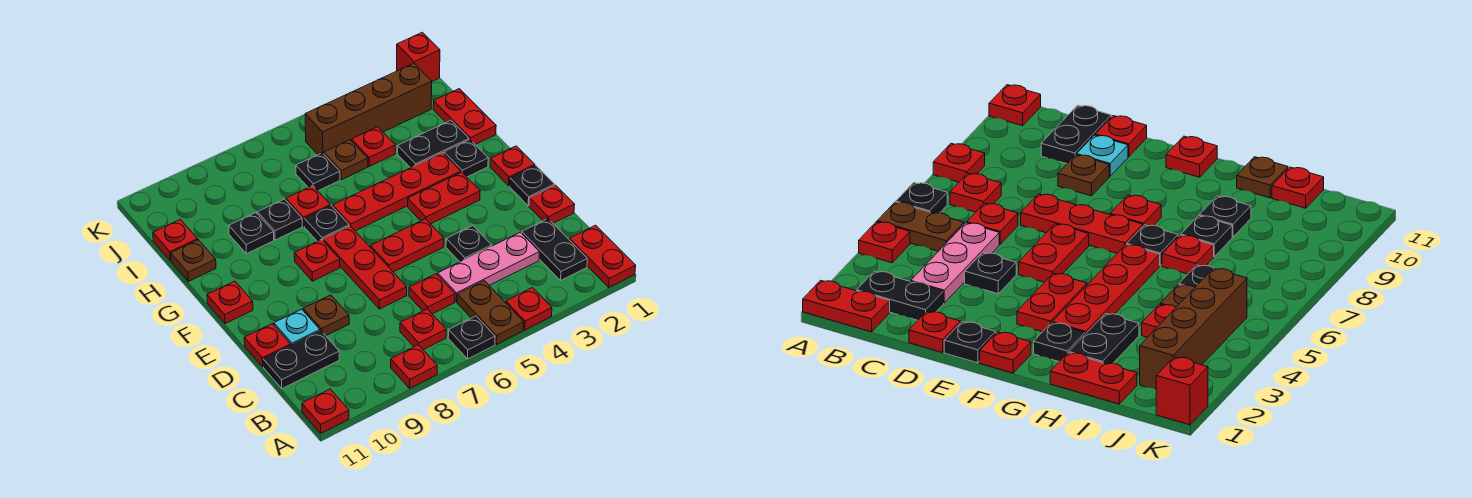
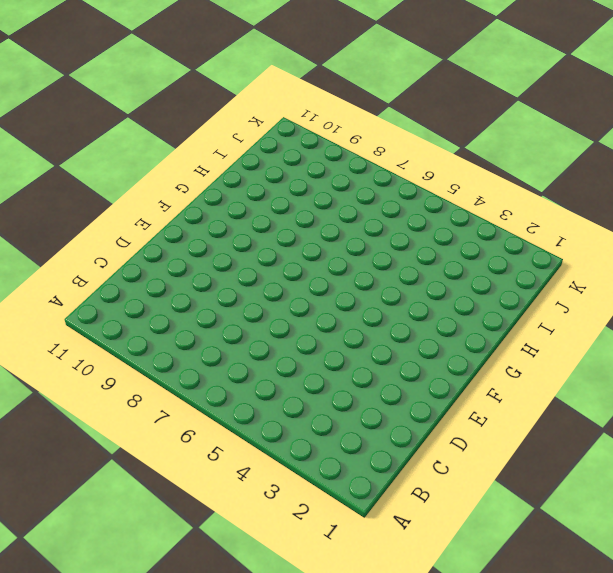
none -> red 1x2 plate [569,225,636,287]
none -> red 1x1 plate [506,288,552,330]
none -> brown 1x2 plate [457,281,524,344]
none -> black 1x1 plate [448,316,495,359]

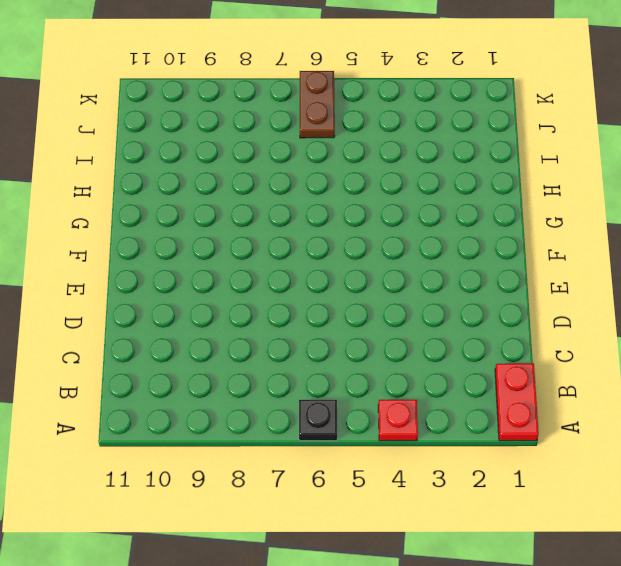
brown 1x2 plate [300,71,335,138] -> brown 1x2 plate moved to [457,281,524,344]
none -> red 1x1 plate [391,345,437,388]
none -> red 1x1 plate [302,389,349,433]
none -> black 1x2 plate [522,219,587,280]
none -> red 1x1 plate [400,309,446,350]

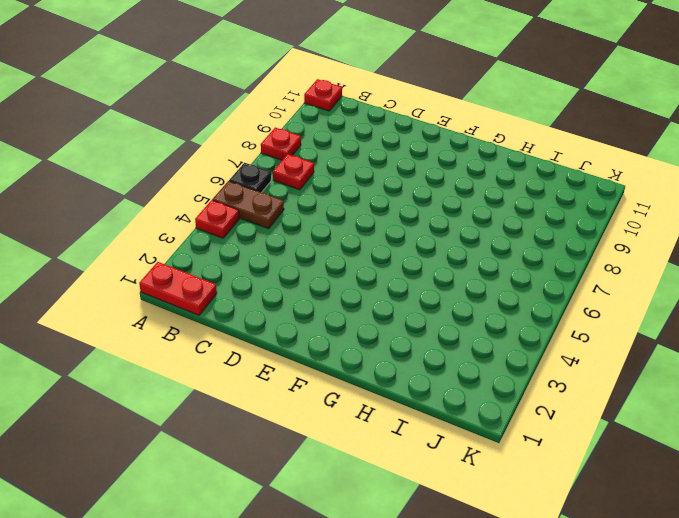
none -> black 1x2 plate [522,219,587,280]
none -> pink 1x3 plate [438,232,539,302]
none -> red 1x1 plate [409,274,455,314]
none -> black 1x2 plate [263,331,339,389]

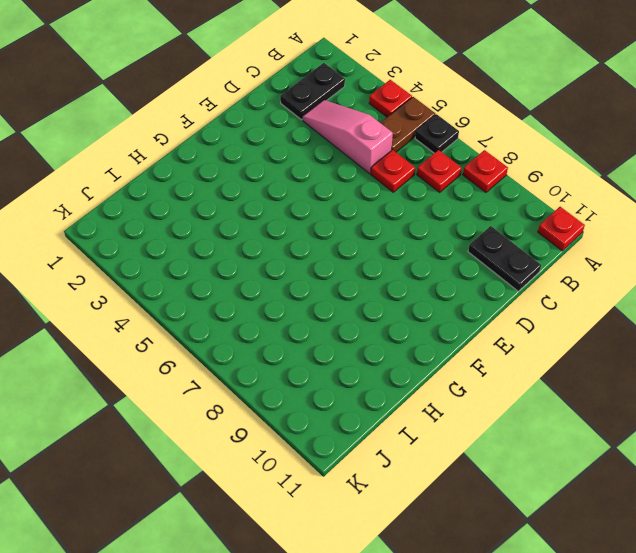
pink 1x3 slope [302,100,393,174] -> pink 1x3 plate [438,232,539,302]
none -> red 1x2 plate [569,225,636,287]
none -> red 1x1 plate [529,185,575,223]
none -> black 1x1 plate [446,226,492,262]
none -> red 1x3 plate [323,226,407,309]

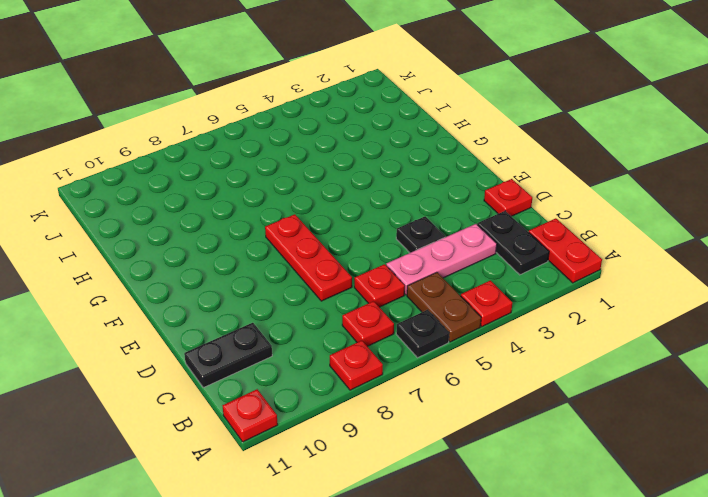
none -> brown 1x1 plate [303,295,349,336]
none -> cyan 1x1 plate [274,309,320,345]
none -> red 1x1 plate [244,324,291,367]
none -> black 1x1 plate [510,165,555,206]

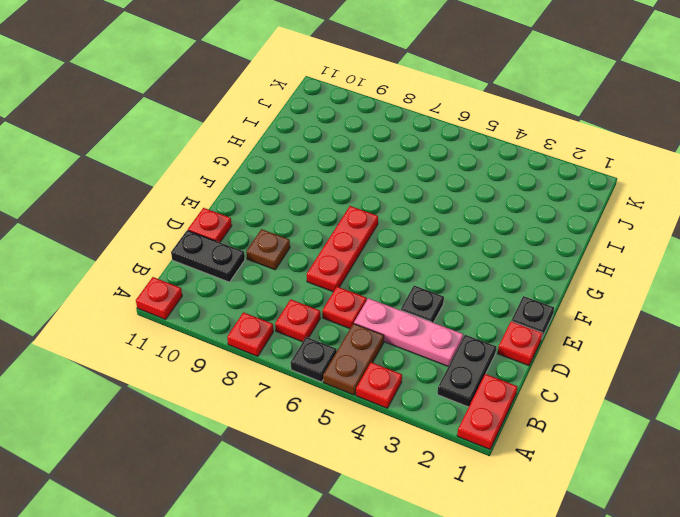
none -> cyan 1x1 plate [274,309,320,345]
none -> red 1x2 plate [370,219,444,272]
none -> red 1x1 plate [490,146,535,186]
none -> red 1x2 plate [408,172,480,224]

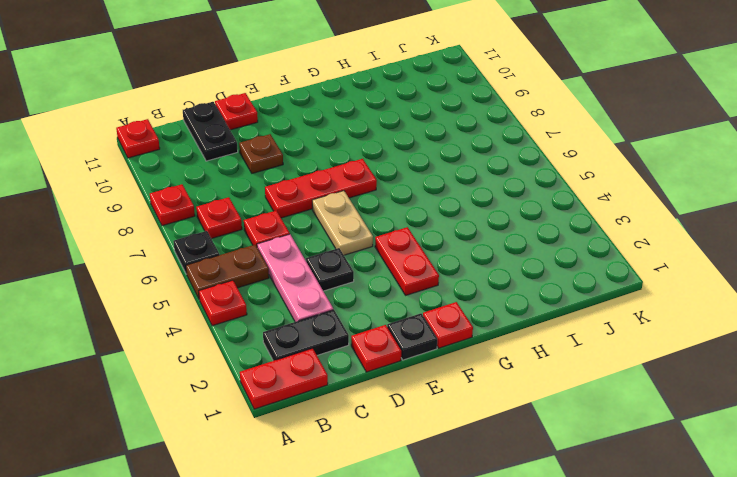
tan 1x2 plate [312,191,373,255] -> red 1x2 plate [370,219,444,272]
none -> cyan 1x1 plate [274,309,320,345]
none -> red 1x1 plate [294,240,340,281]
none -> red 1x1 plate [207,281,253,324]
none -> black 1x1 plate [444,140,488,177]

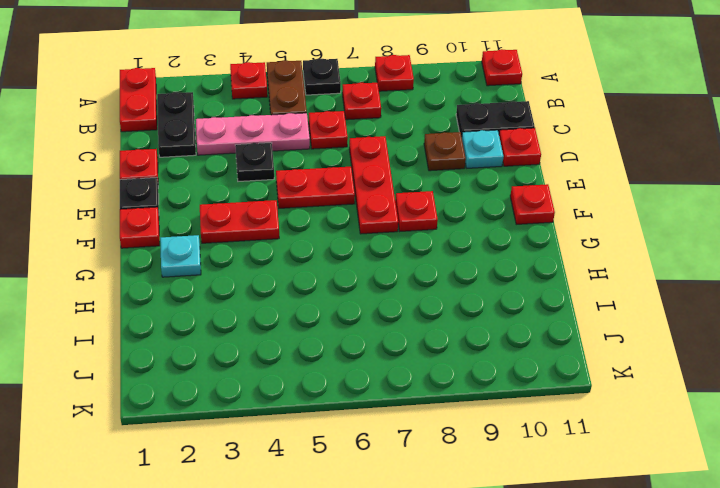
cyan 1x1 plate [160,235,201,277] -> black 1x1 plate [444,140,488,177]
none -> red 1x4 plate [333,153,461,231]
none -> black 1x1 plate [304,206,349,241]
none -> red 1x2 plate [433,89,496,144]
none -> black 1x2 plate [398,120,469,168]

